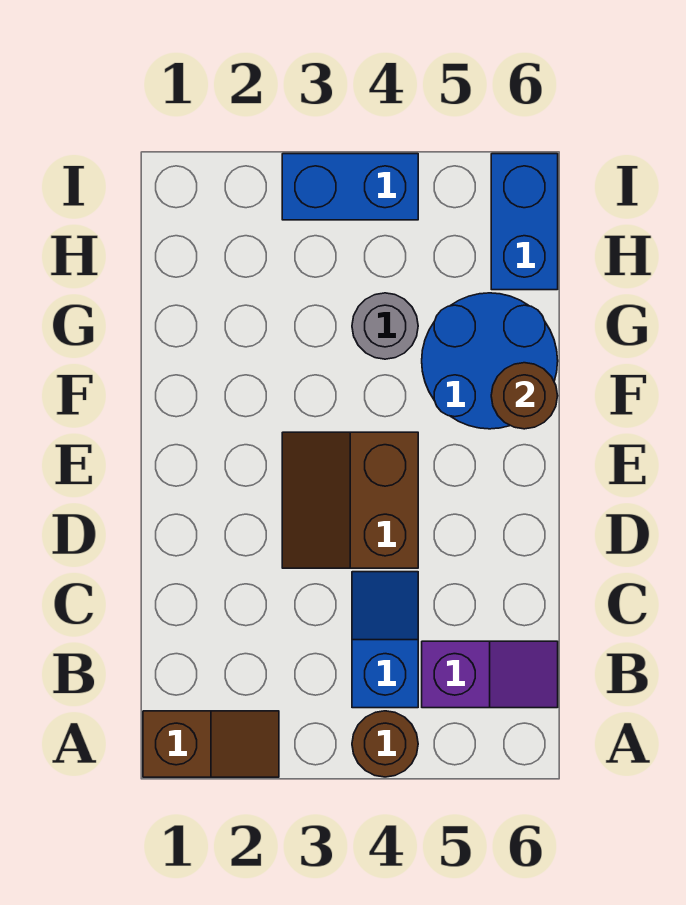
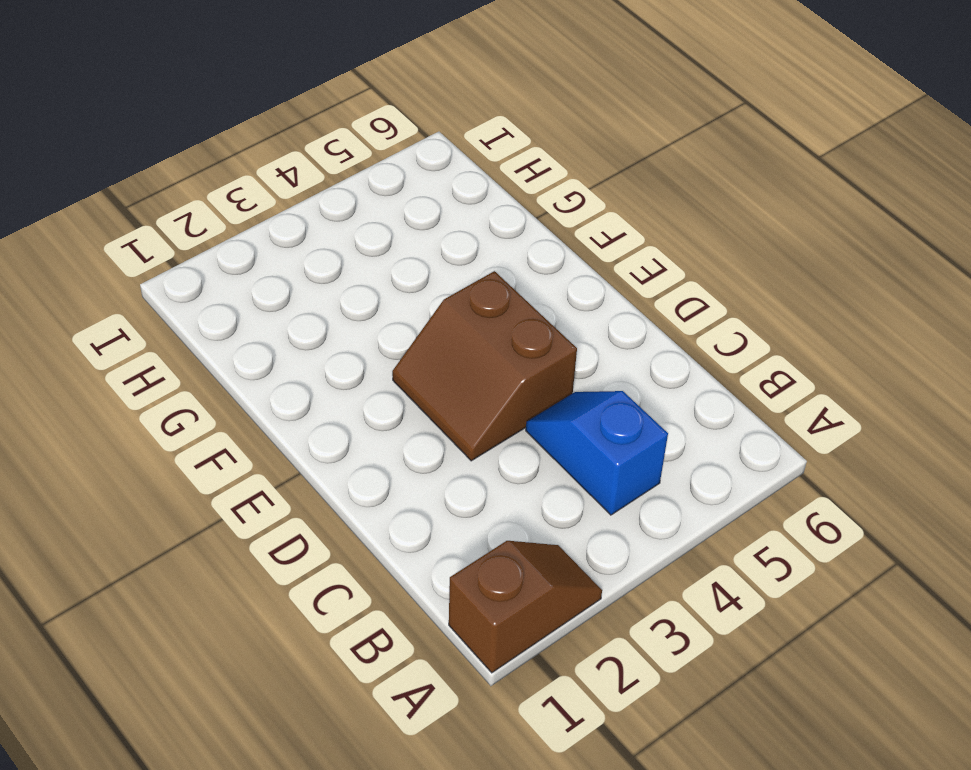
none -> brown 1x1 round brick [352,711,418,777]
none -> purple 1x2 slope [422,641,558,708]

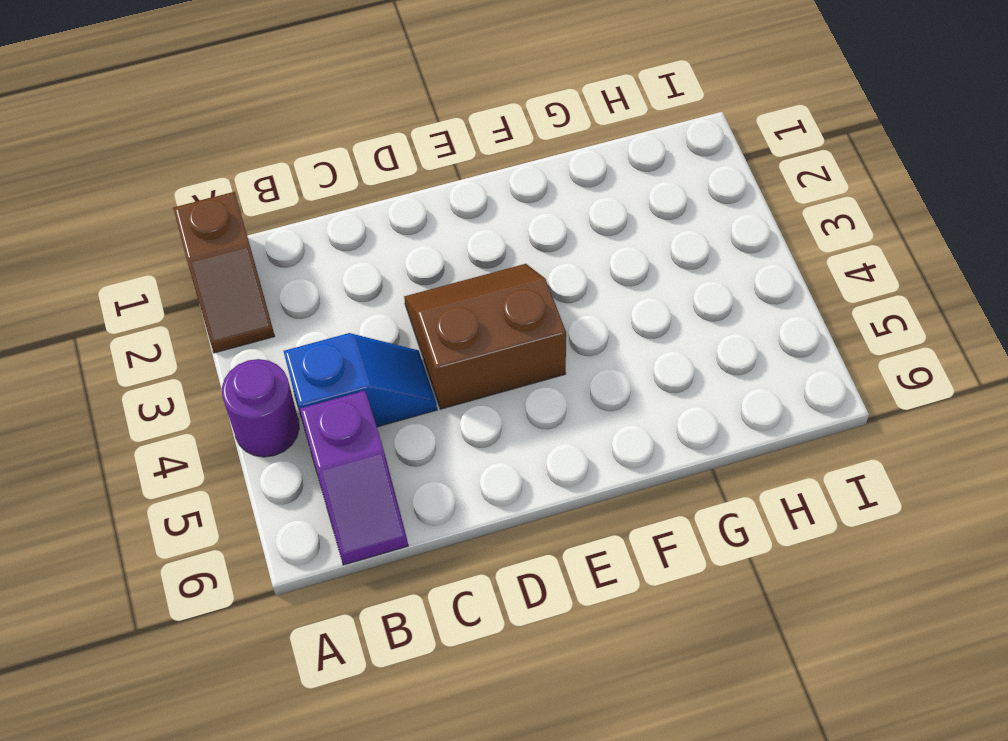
purple 1x1 round brick [222,359,299,457] -> brown 1x1 round brick [352,711,418,777]
none -> blue 2x2 round brick [422,293,558,429]
none -> grey 1x1 round brick [352,293,418,359]

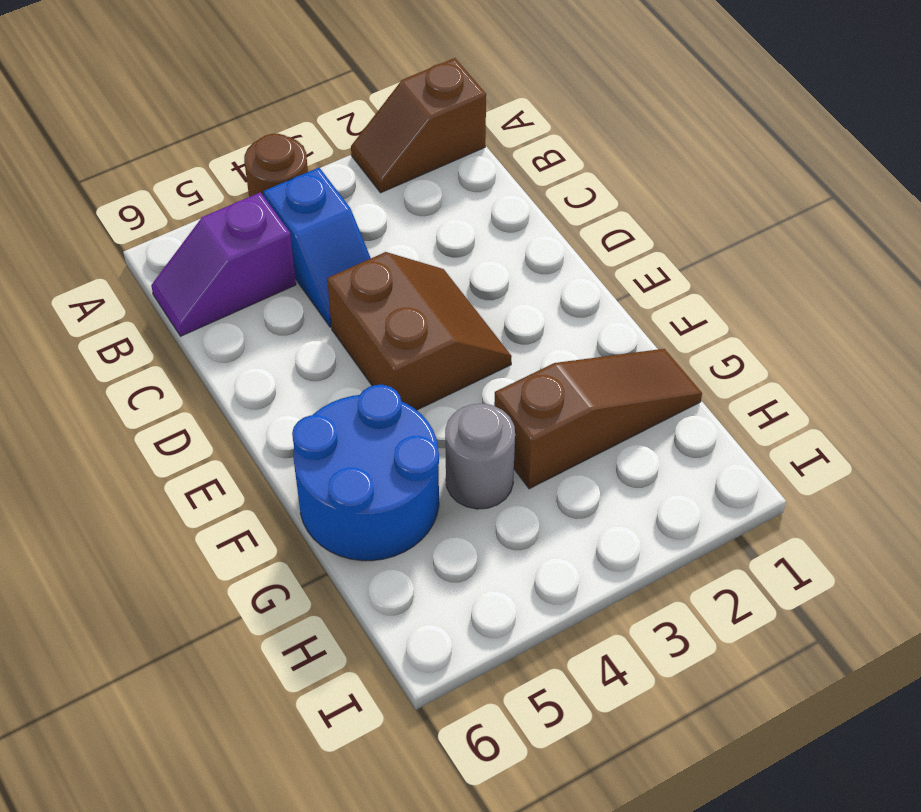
brown 1x3 slope [494,349,702,489] -> none
none -> blue 1x2 brick [491,154,558,290]
none -> blue 1x2 brick [282,154,418,220]

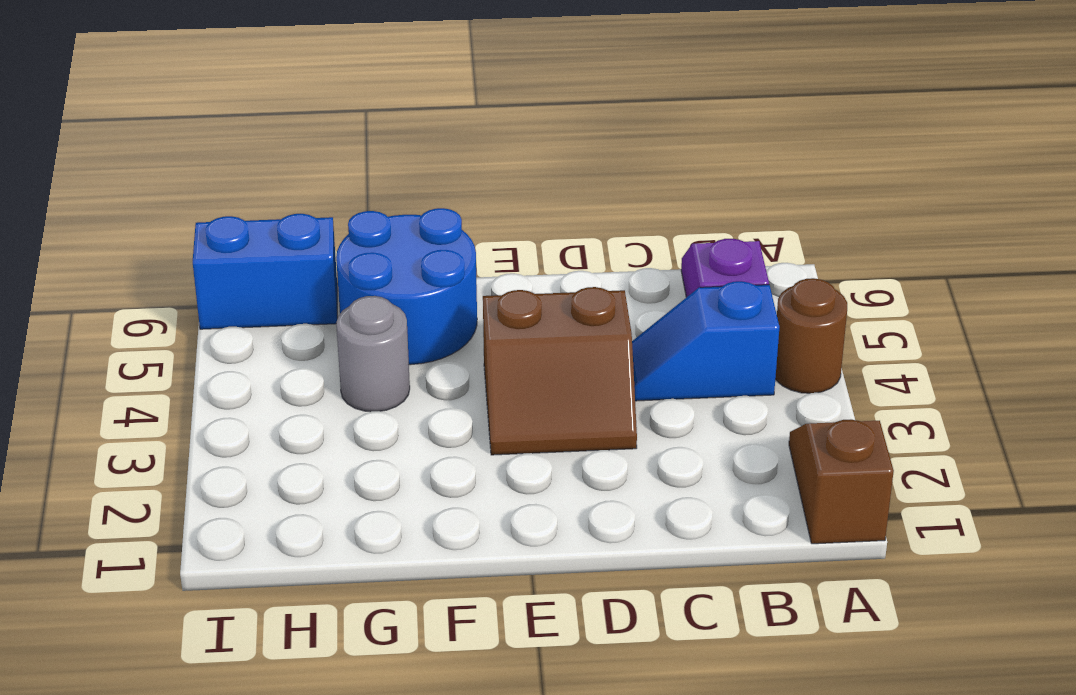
none -> blue 1x2 brick [282,154,418,220]
none -> brown 1x1 round brick [491,363,558,429]

